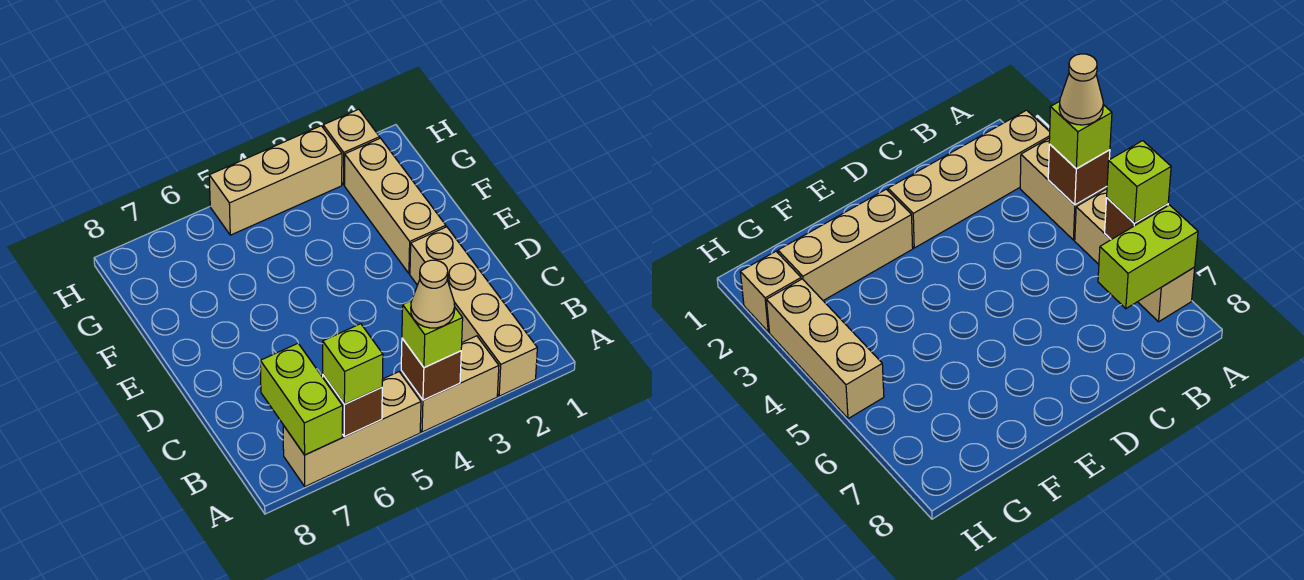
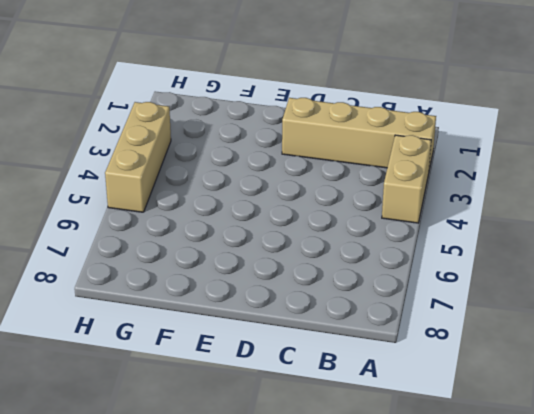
none -> tan 1x3 brick [283,372,421,487]
none -> tan 1x3 brick [345,138,446,274]
none -> tan 1x1 brick [323,109,380,185]

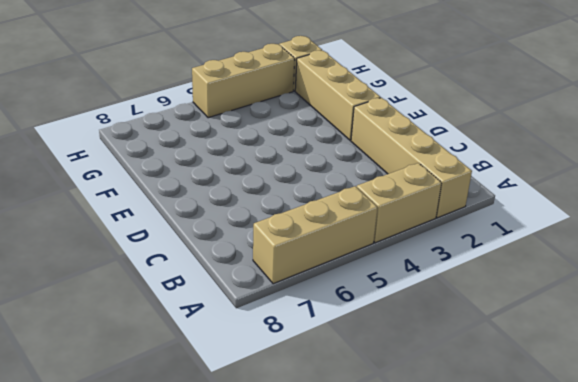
none -> brown 1x1 brick [401,338,461,400]
none -> brown 1x1 brick [323,375,382,437]
none -> lime 1x2 brick [260,344,343,455]

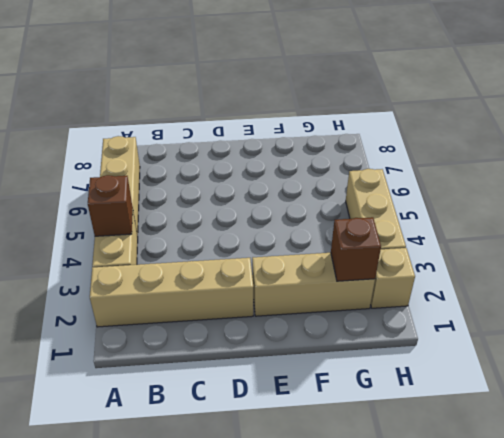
brown 1x1 brick [331,217,381,281] -> brown 1x1 brick moved to [323,375,382,437]
none -> lime 1x2 brick [260,344,343,455]
none -> lime 1x1 brick [402,301,463,368]
none -> lime 1x1 brick [323,324,383,404]

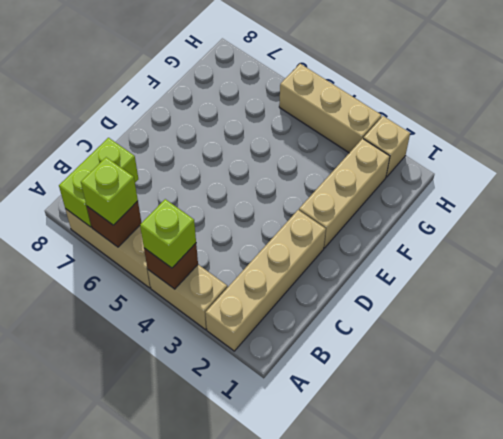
none -> tan 1x1 cone [411,260,455,328]

